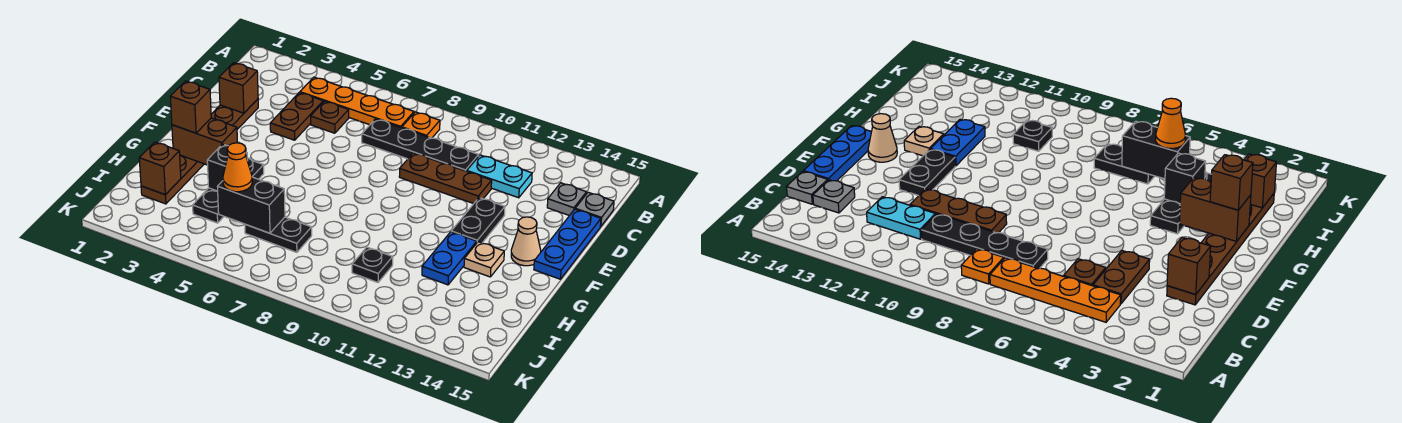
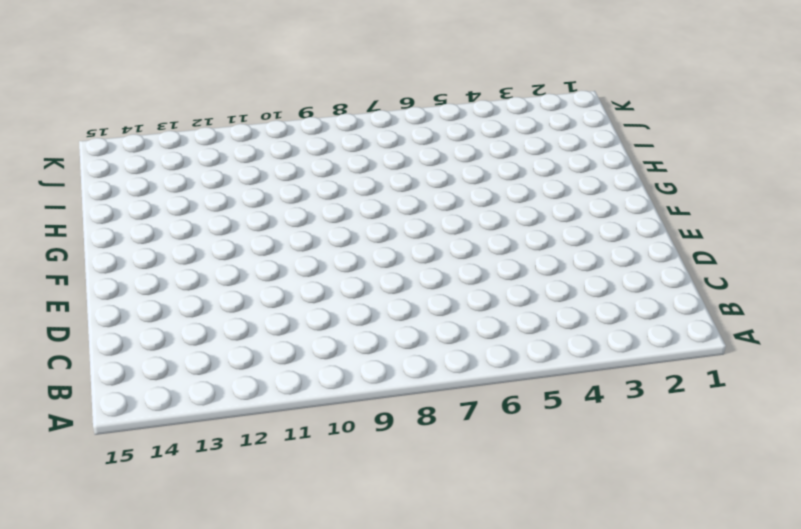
none -> orange 1x4 plate [300,77,414,128]
none -> orange 1x1 plate [402,112,440,138]
none -> brown 1x2 plate [270,92,323,140]

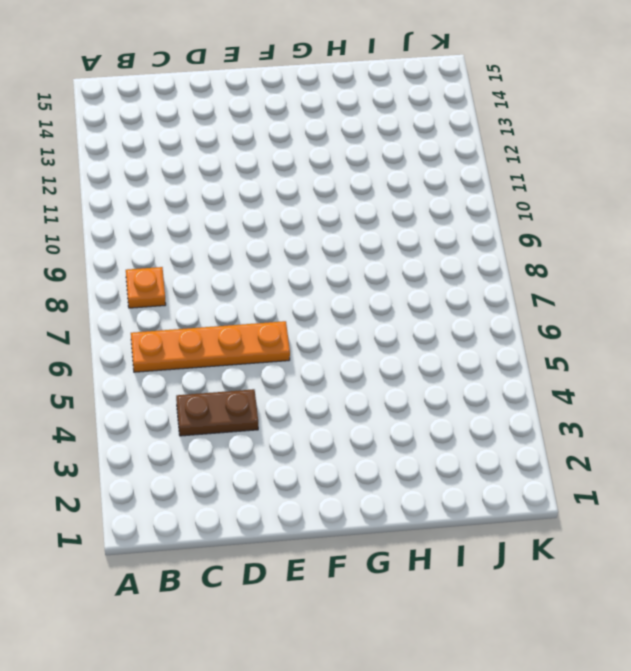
orange 1x4 plate [131,321,290,372] -> orange 1x4 plate turned to [300,77,414,128]
none -> brown 1x1 plate [311,101,349,133]
none -> black 1x4 plate [362,119,479,171]
none -> cyan 1x2 plate [467,155,532,198]

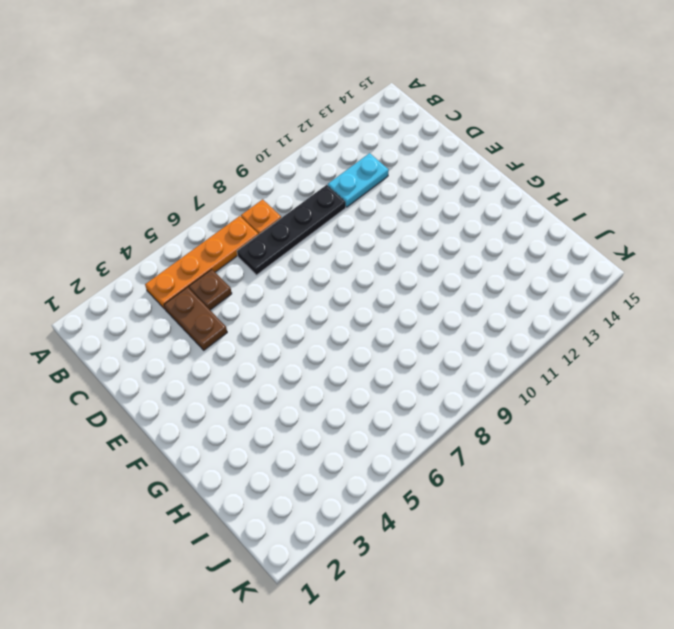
none -> grey 1x1 plate [547,183,587,216]
none -> grey 1x1 plate [575,192,614,226]
none -> brown 1x6 plate [141,99,258,204]

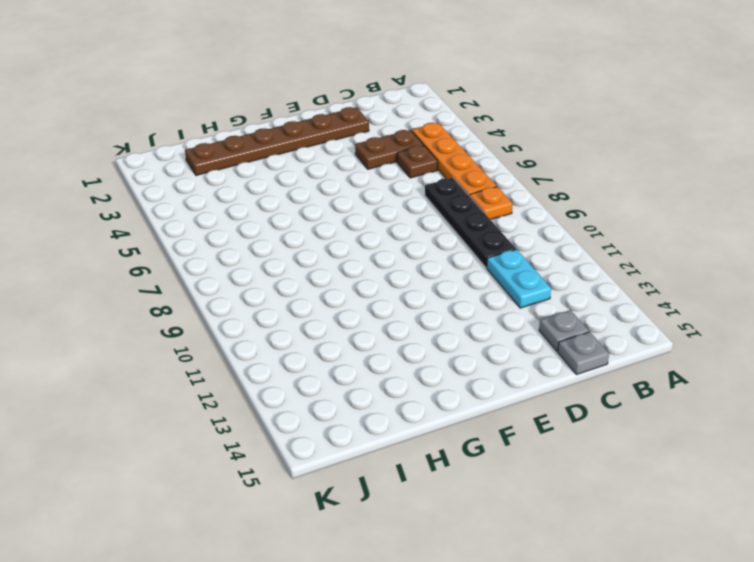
none -> brown 1x3 plate [399,153,492,204]
none -> blue 1x3 plate [534,209,601,279]
none -> black 1x2 plate [451,198,505,243]

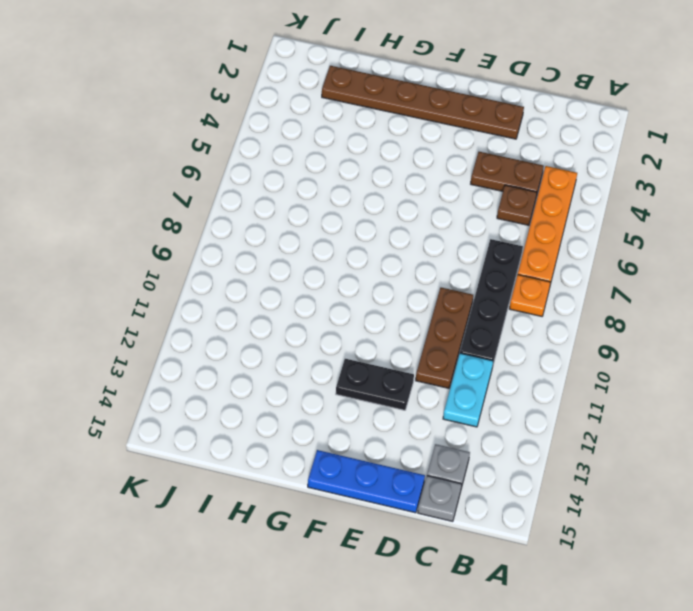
none -> tan 1x1 cone [511,217,541,266]
none -> black 1x3 plate [193,158,264,223]
none -> blue 1x2 plate [422,232,477,285]

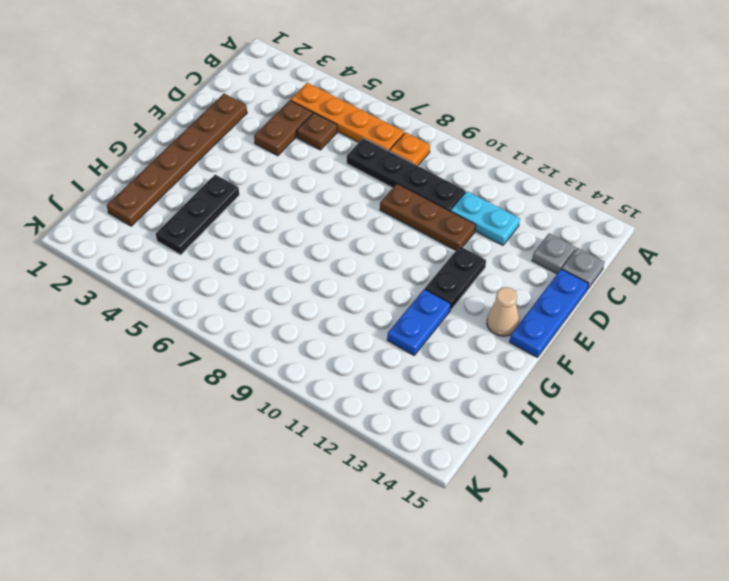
none -> tan 1x1 plate [464,242,504,277]
none -> black 1x2 plate [245,217,312,252]
none -> black 1x1 plate [352,247,393,282]

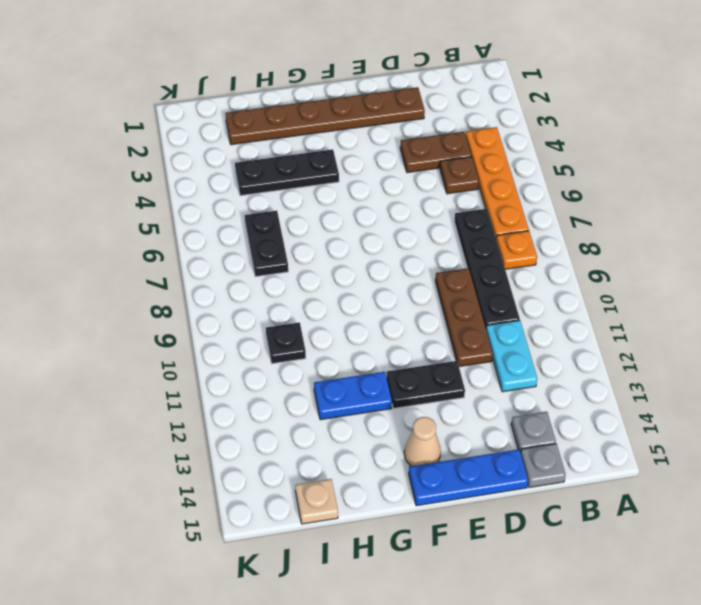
tan 1x1 plate [295,479,338,524] -> tan 1x1 plate moved to [464,242,504,277]
none -> brown 1x1 brick [219,63,258,113]
none -> brown 1x2 brick [172,118,237,165]
none -> black 1x1 brick [207,144,248,191]

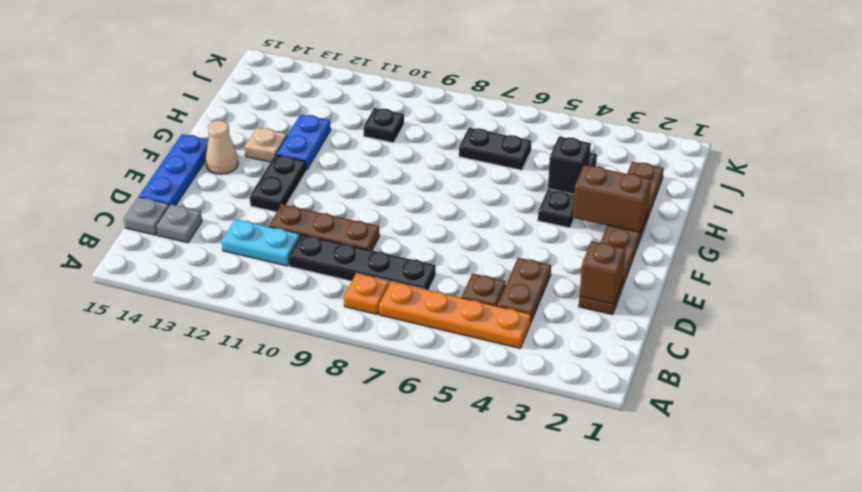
none -> brown 1x1 brick [139,142,181,195]
none -> black 1x2 brick [217,177,285,233]
none -> brown 1x1 brick [170,81,211,133]

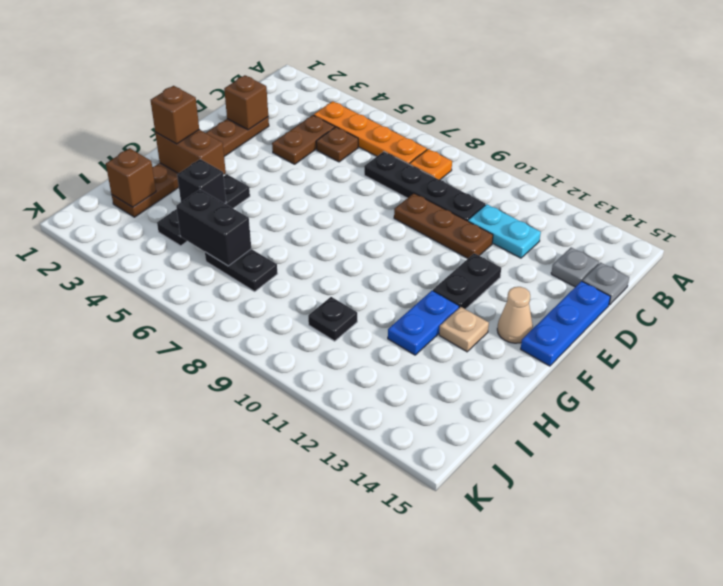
none -> orange 1x1 cone [223,143,252,192]

